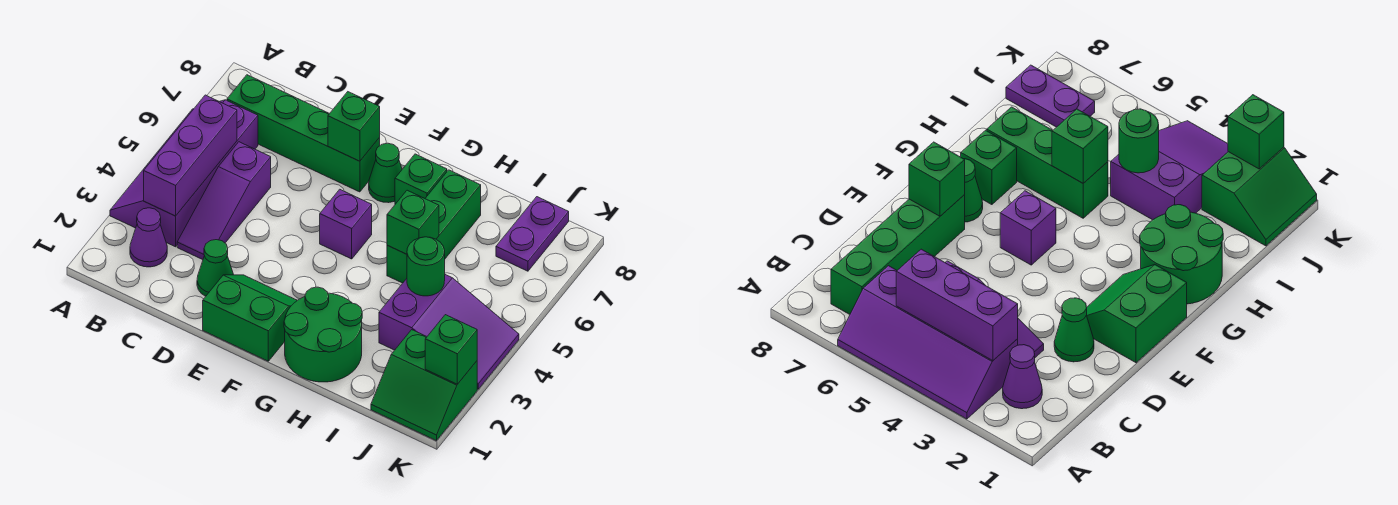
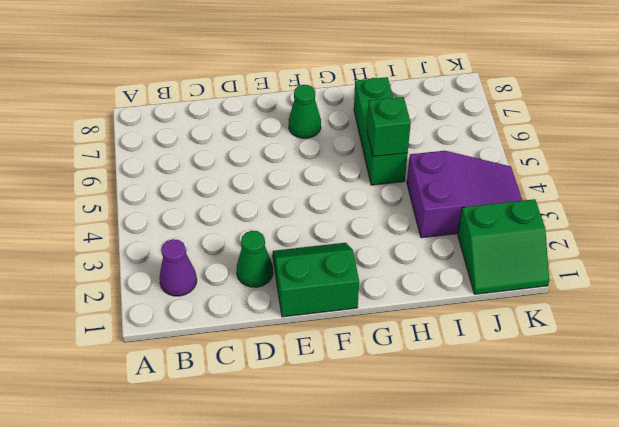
none -> purple 2x4 slope [110,100,258,247]
none -> green 1x4 brick [227,75,380,192]
none -> purple 1x3 slope [177,142,271,260]

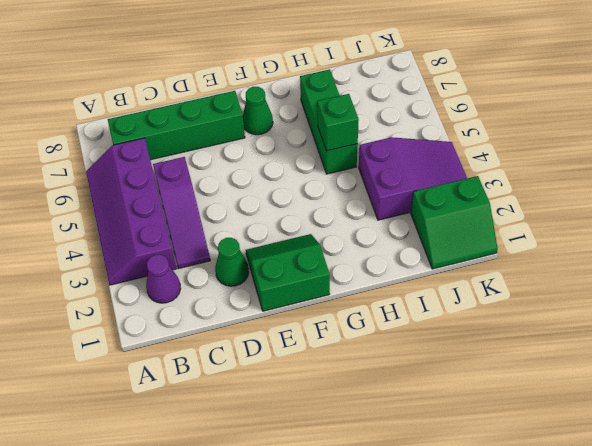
none -> purple 1x1 brick [320,189,372,259]
none -> green 2x2 round brick [284,287,362,382]
none -> green 1x1 brick [395,154,447,204]

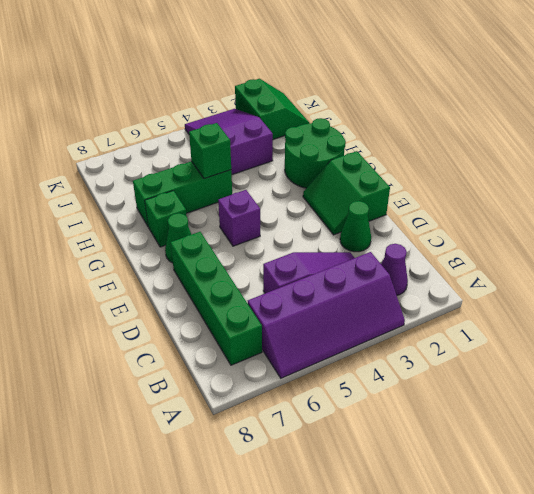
none -> purple 1x2 plate [496,197,569,271]
none -> purple 1x3 brick [144,95,237,216]
none -> green 1x1 brick [328,92,380,161]

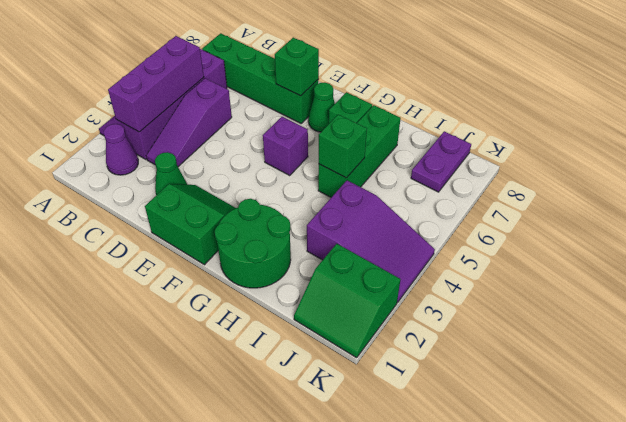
none -> green 1x1 round brick [407,237,445,296]
none -> green 1x1 brick [425,315,477,384]

